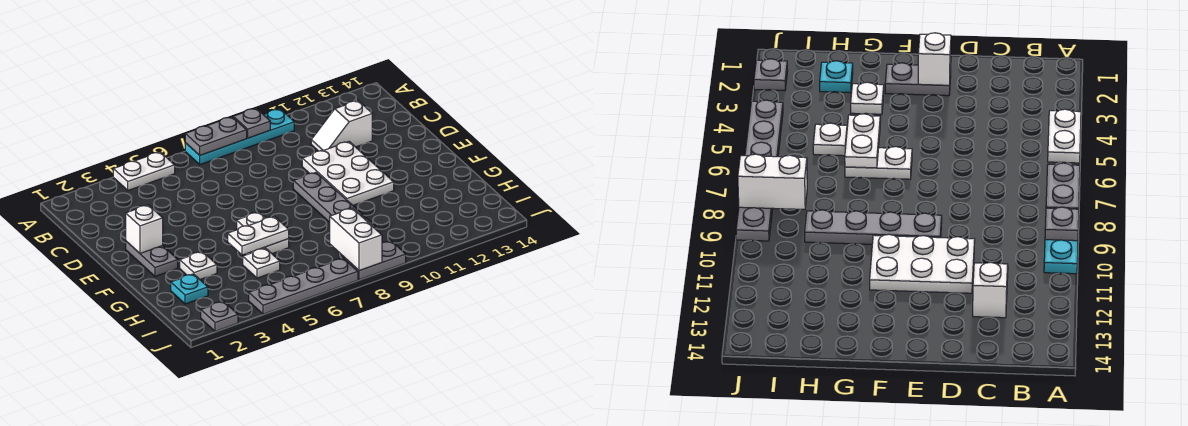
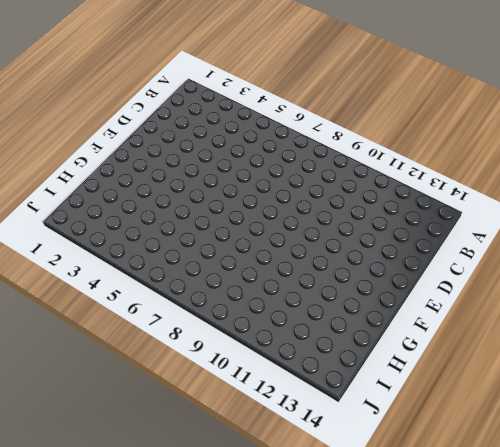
none -> white 1x2 plate [113,152,175,190]
none -> cyan 1x4 plate [185,109,294,165]
none -> white 1x2 slope [311,101,372,151]

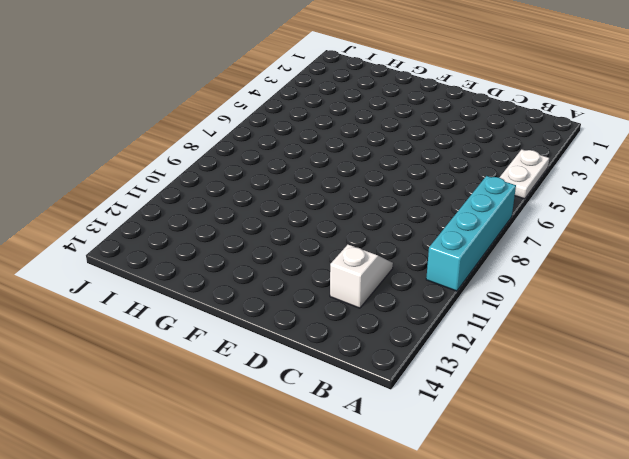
cyan 1x4 brick [426,176,516,291] -> cyan 1x4 plate [185,109,294,165]
none -> white 2x3 plate [302,142,394,205]
none -> grey 1x2 plate [126,241,178,276]
none -> grey 1x4 plate [293,172,376,229]

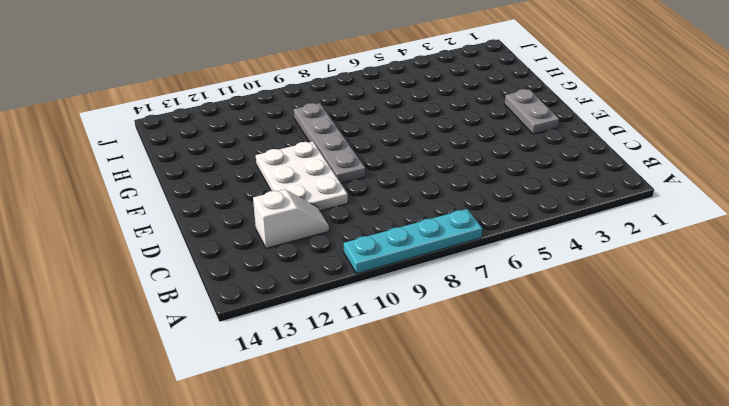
none -> white 1x2 plate [113,152,175,190]
none -> white 1x2 plate [237,212,289,254]
none -> white 1x1 plate [180,252,217,279]

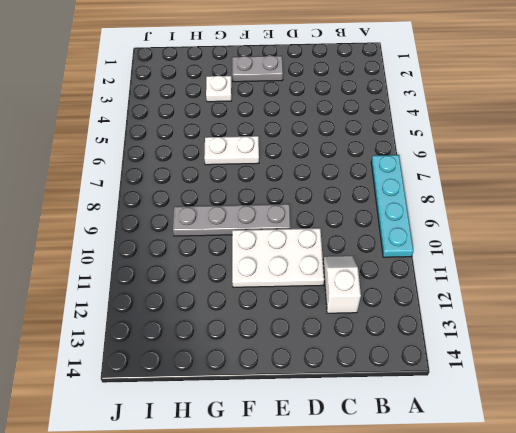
none -> white 1x2 plate [113,152,175,190]
none -> cyan 1x1 plate [171,274,208,304]
none -> white 1x1 plate [243,248,280,278]

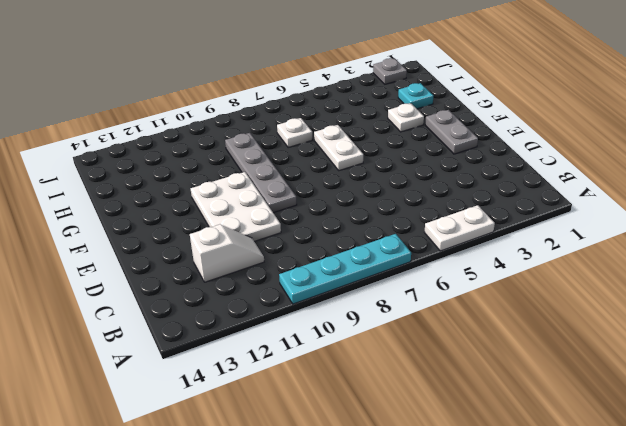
white 1x1 plate [277,118,312,147] -> white 1x1 plate moved to [243,248,280,278]
none -> grey 1x4 plate [249,258,358,314]
none -> grey 1x2 plate [345,241,406,280]
none -> grey 1x2 plate [185,117,247,155]

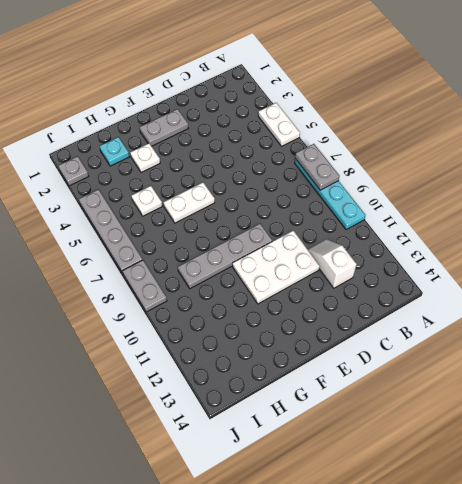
none -> grey 1x1 plate [233,108,270,138]
none -> white 1x1 brick [126,205,163,253]
none -> white 1x2 plate [228,216,289,255]

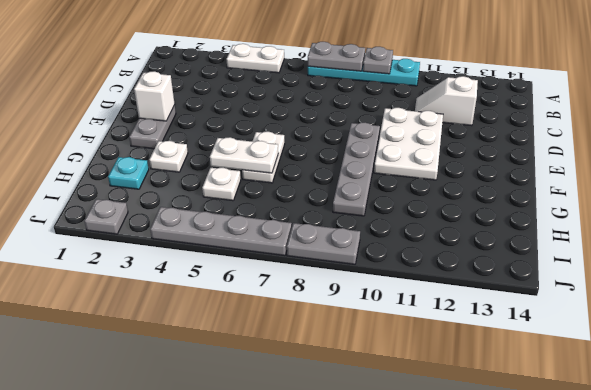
none -> white 1x2 brick [330,208,382,271]

